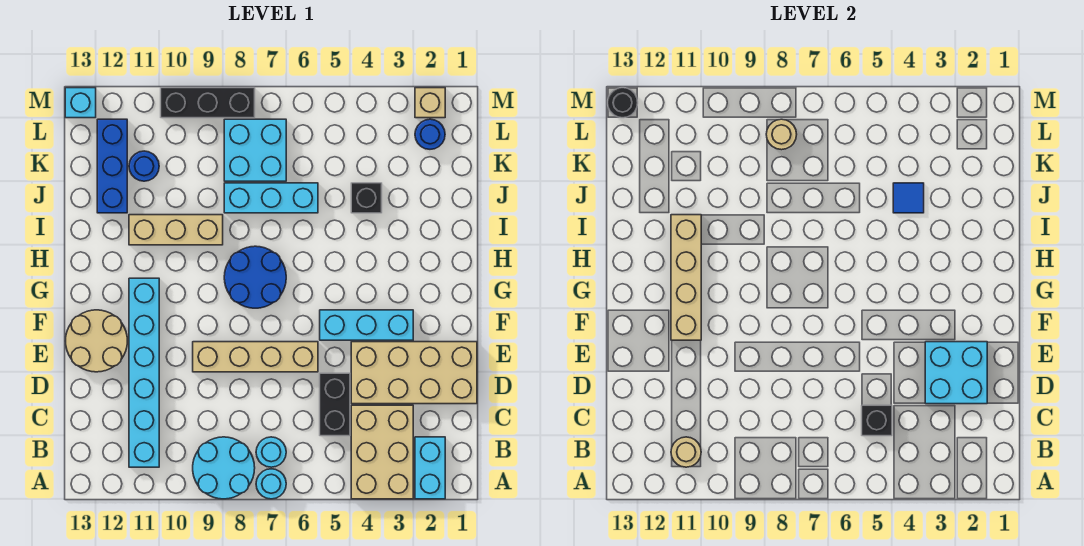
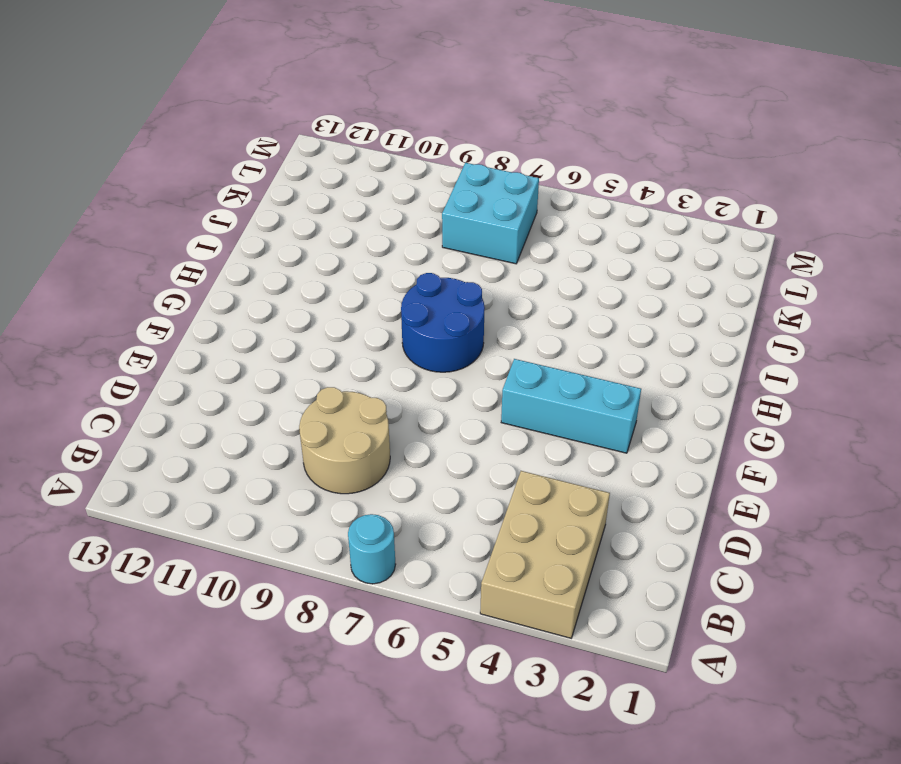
tan 2x2 round brick [299,387,390,494] -> tan 2x2 round brick moved to [66,310,127,372]
none -> cyan 1x2 brick [415,437,445,499]
none -> cyan 2x2 round brick [193,437,255,499]
none -> cyan 1x1 round brick [256,437,286,467]

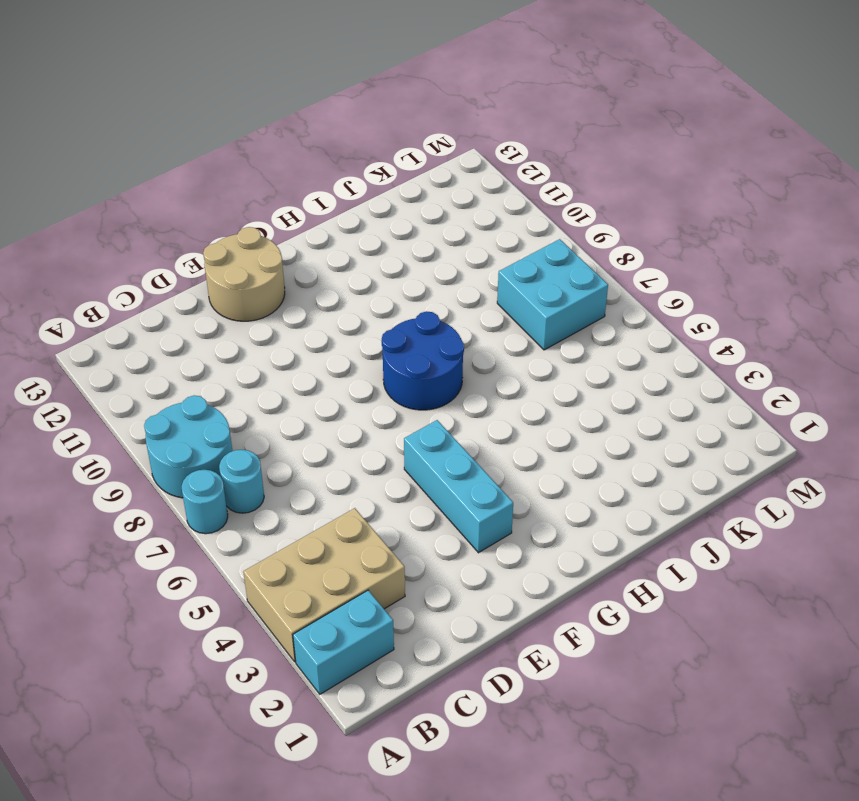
none -> cyan 1x6 brick [129,278,159,467]
none -> black 1x2 brick [320,373,350,436]
none -> tan 2x4 brick [351,342,477,404]

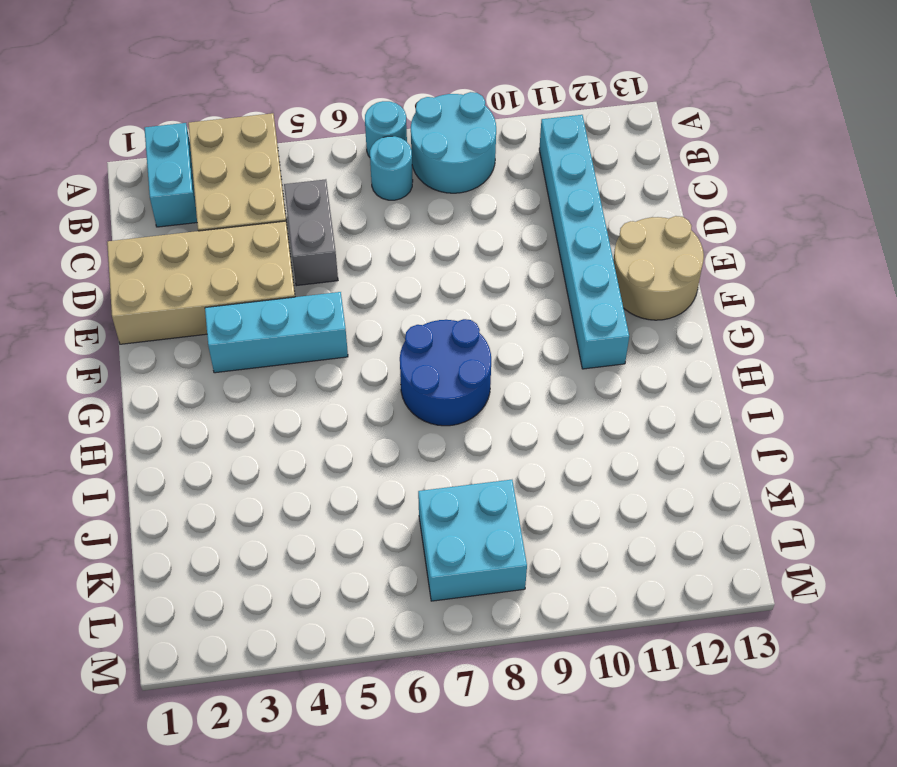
grey 1x2 brick [284,179,338,286] -> black 1x2 brick [320,373,350,436]
none -> tan 1x4 brick [193,342,318,372]
none -> tan 1x3 brick [129,215,223,245]
none -> black 1x1 brick [351,183,382,213]

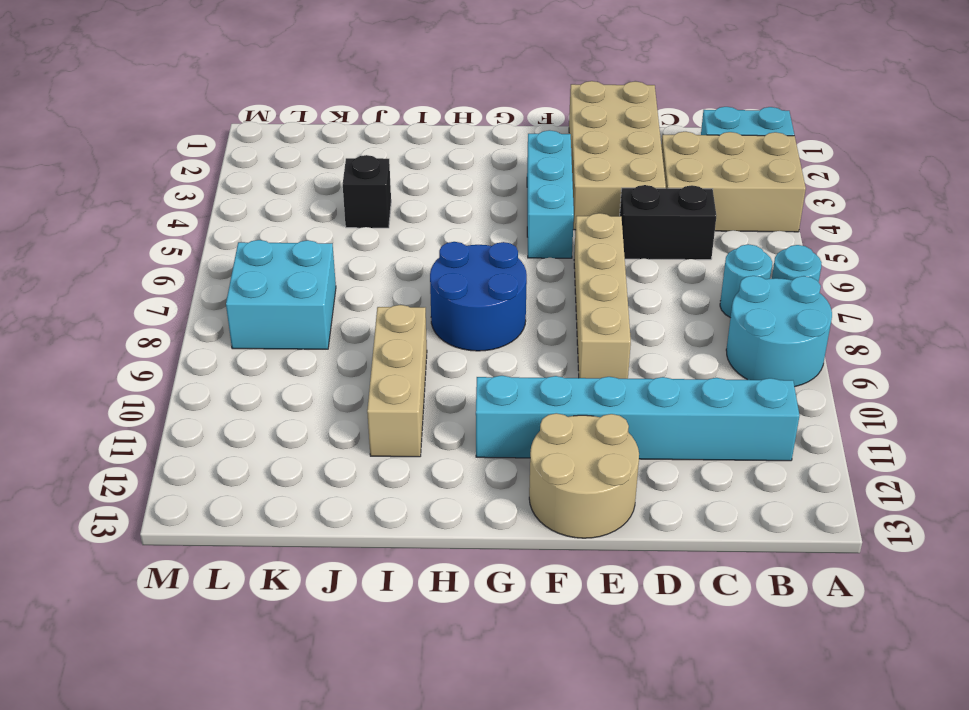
none -> cyan 1x3 brick [224,183,318,213]
none -> blue 1x3 brick [97,119,127,213]
none -> blue 1x1 round brick [129,151,159,181]

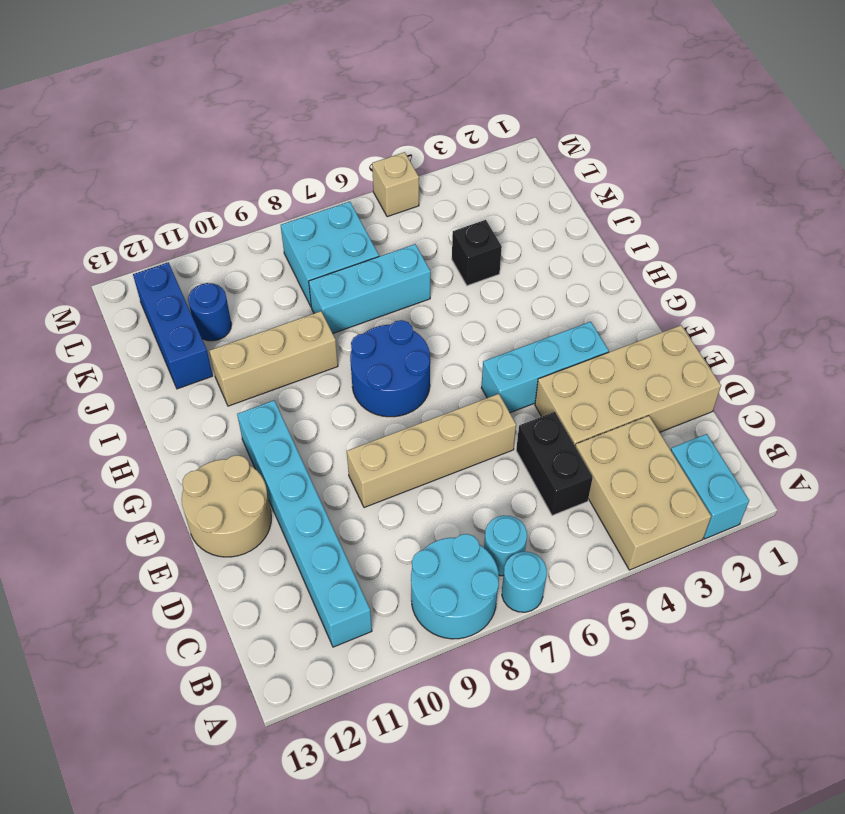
tan 1x1 brick [372,152,419,217] -> tan 1x1 brick moved to [415,88,445,118]
none -> blue 1x1 round brick [415,119,445,149]
none -> black 1x3 brick [161,88,255,118]
none -> cyan 1x1 brick [65,88,96,118]

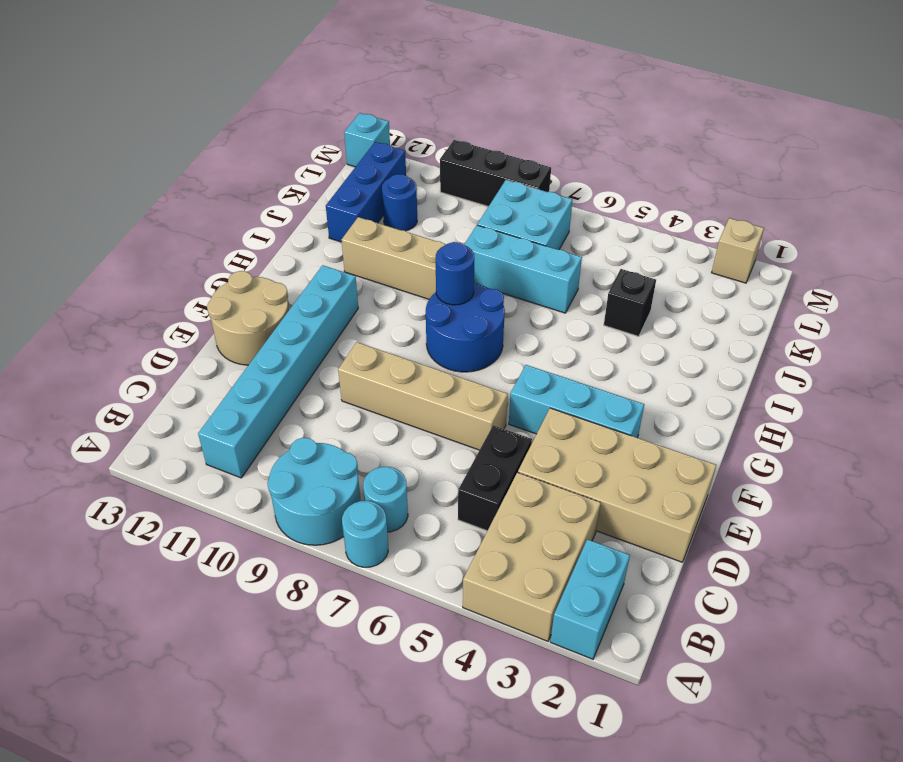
blue 1x1 round brick [436,242,474,305] -> blue 1x1 round brick moved to [415,119,445,149]
none -> tan 1x1 round brick [671,437,701,467]
none -> black 1x1 brick [862,405,892,436]
none -> cyan 2x2 brick [925,342,987,404]

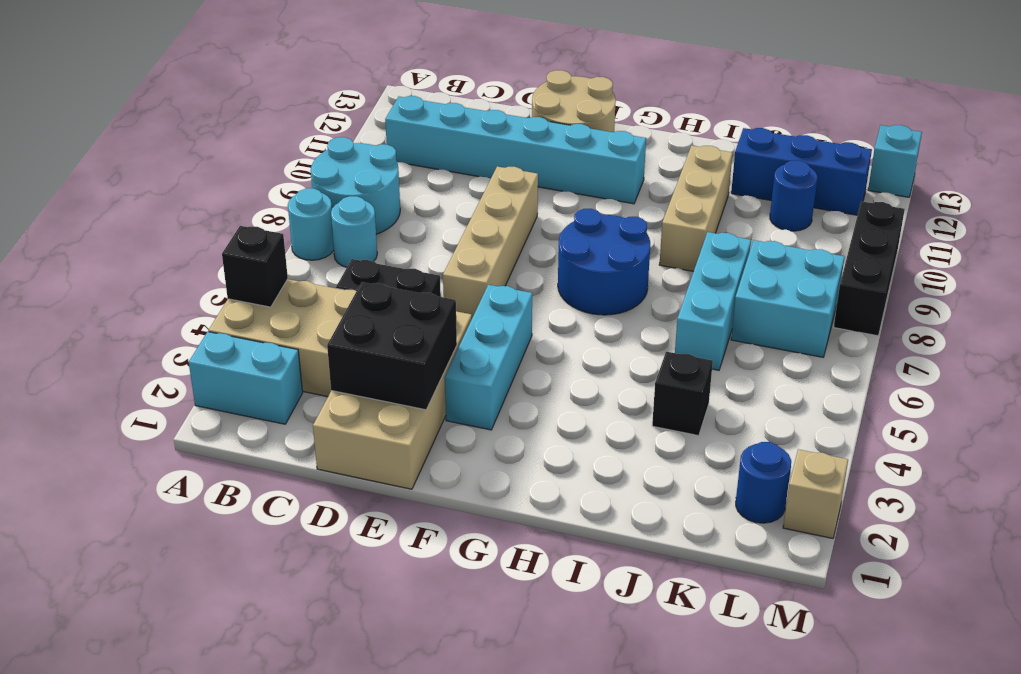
black 1x1 brick [222,226,288,307] -> black 1x1 brick moved to [862,405,892,436]
black 2x2 brick [327,282,457,410] -> cyan 2x2 brick [925,342,987,404]
none -> tan 1x1 round brick [671,437,701,467]
none -> tan 1x4 brick [671,215,701,340]
none -> blue 1x1 tile [893,183,924,213]

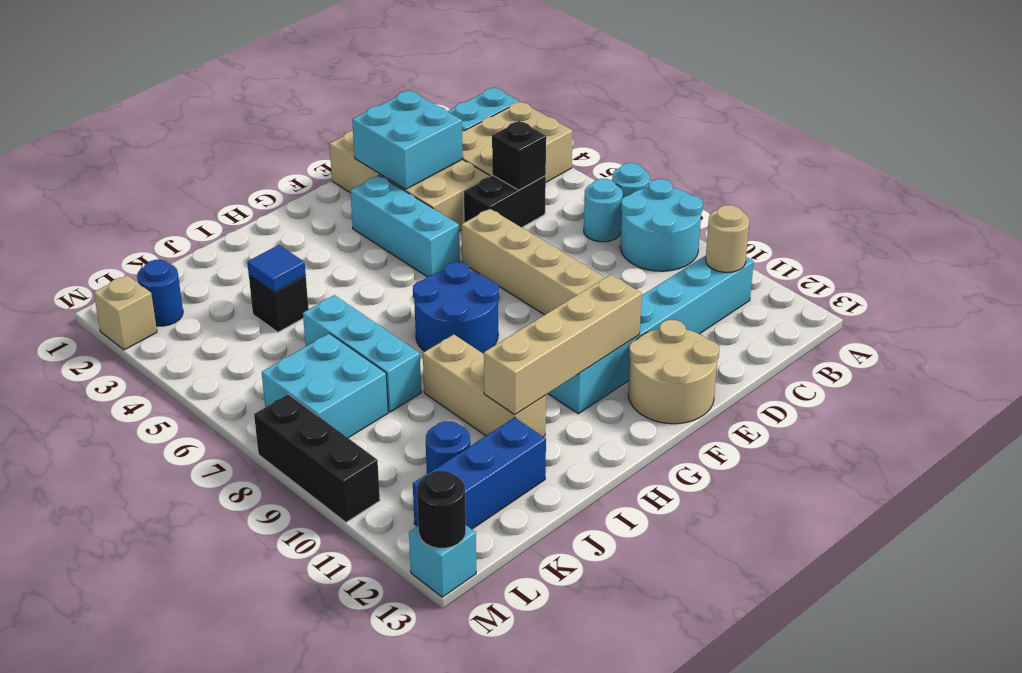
none -> tan 1x1 round brick [766,119,797,150]

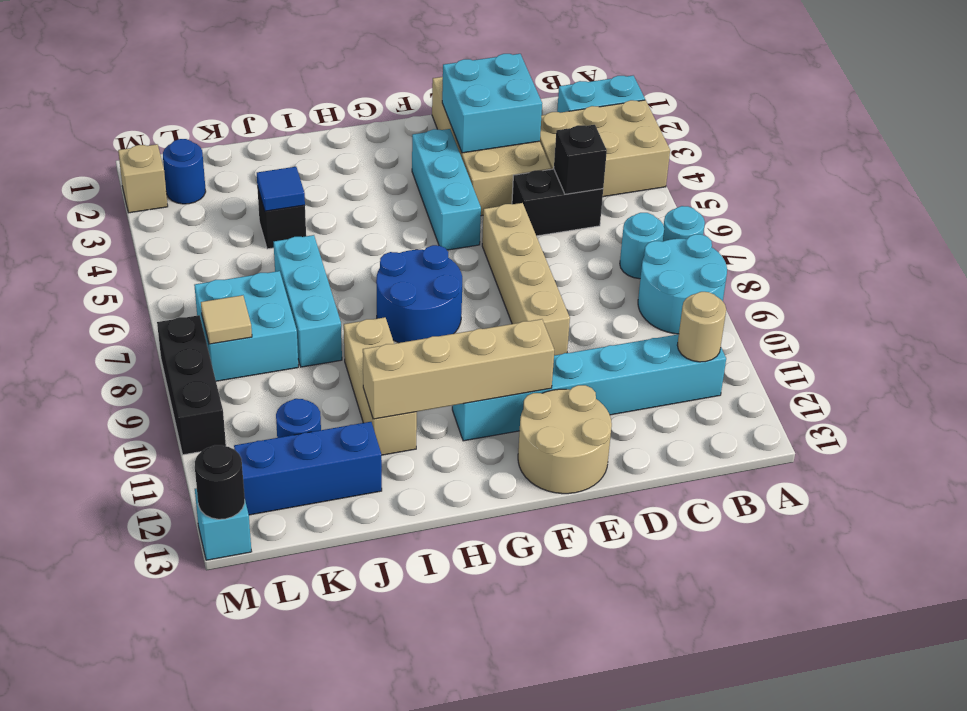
tan 1x1 tile [201,295,252,344] -> tan 1x1 round brick [766,119,797,150]

